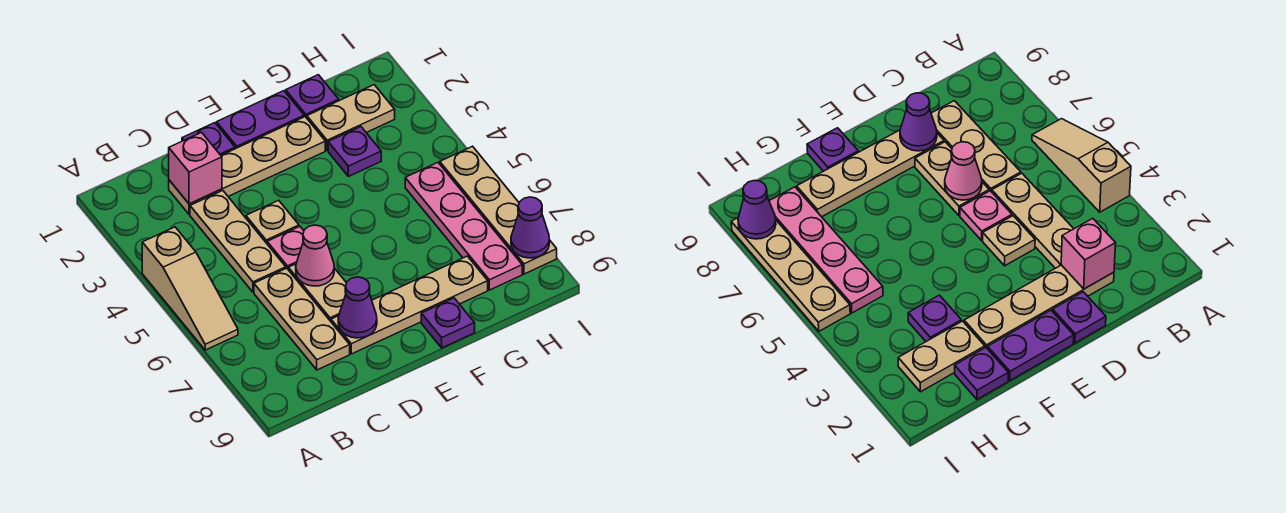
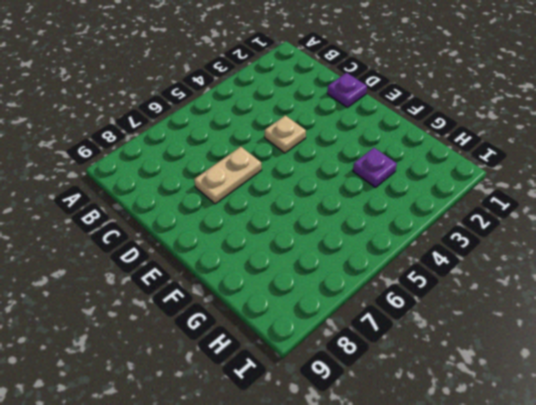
none -> tan 1x3 slope [142,227,238,350]
none -> tan 1x4 plate [169,117,325,214]
none -> tan 1x3 plate [190,191,286,292]

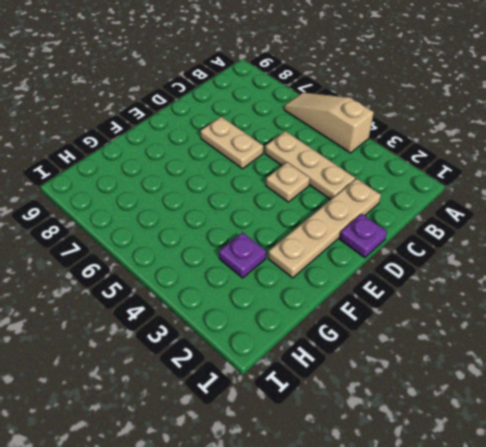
none -> tan 1x3 plate [254,268,350,370]
none -> pink 1x1 plate [267,226,304,269]
none -> tan 1x4 plate [331,256,488,354]

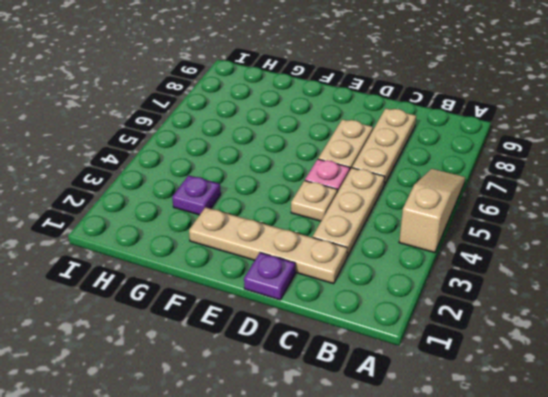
none -> tan 1x4 plate [331,256,488,354]
none -> purple 1x2 plate [217,91,304,149]
none -> purple 1x1 plate [421,298,475,348]

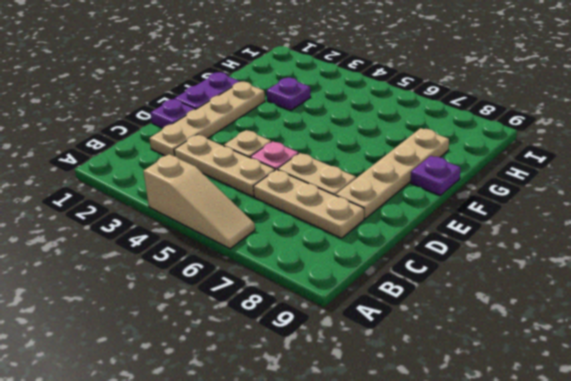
none -> purple 1x1 plate [286,75,339,118]
none -> tan 1x2 plate [307,85,395,151]
none -> pink 1x4 plate [405,163,522,290]

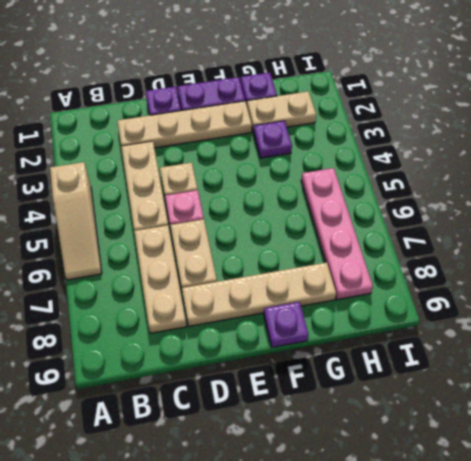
none -> tan 1x4 plate [440,146,557,274]
none -> pink 1x1 brick [169,132,222,204]
none -> pink 1x1 cone [296,225,334,286]

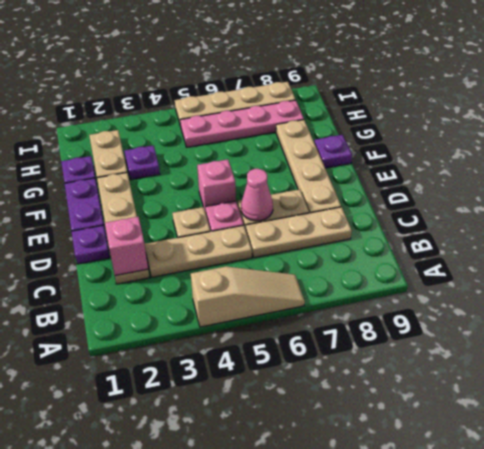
pink 1x1 brick [197,159,236,213] -> none
none -> purple 1x1 cone [338,277,377,338]
none -> purple 1x1 cone [511,197,549,258]

